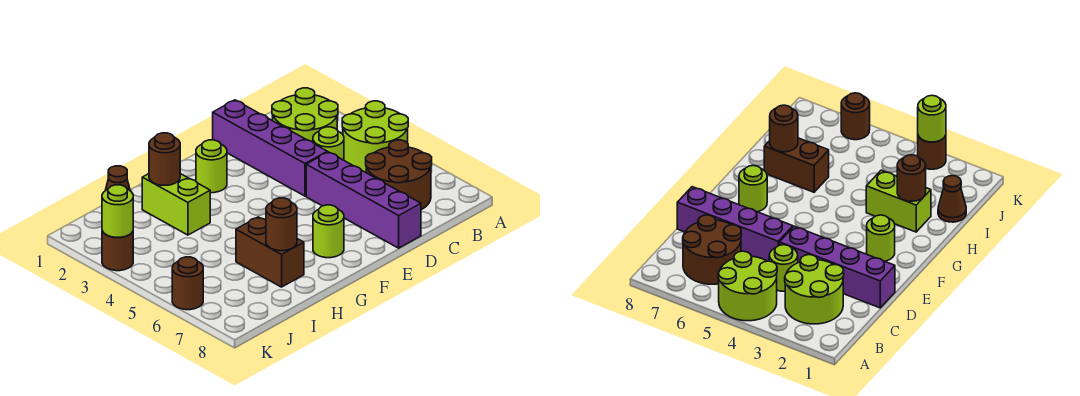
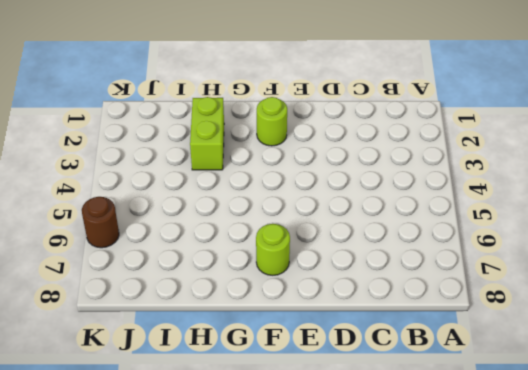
none -> lime 2x2 round brick [342,101,408,172]
none -> lime 2x2 round brick [272,88,338,142]
none -> brown 2x2 round brick [366,140,432,210]

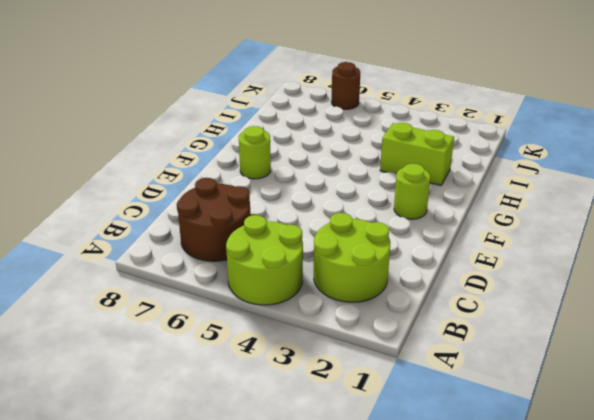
none -> lime 1x1 round brick [313,127,344,160]
none -> purple 1x4 brick [213,100,327,196]
none -> purple 1x4 brick [306,152,421,248]

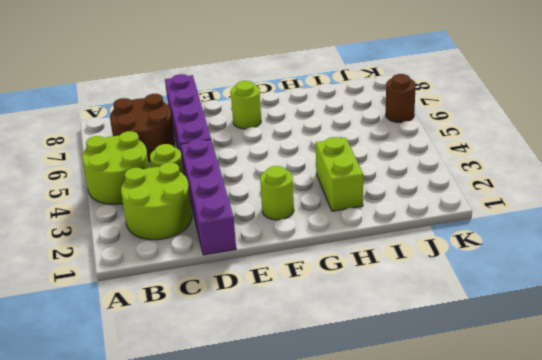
none -> brown 1x2 brick [236,217,304,287]
none -> brown 1x1 cone [105,166,130,191]
none -> brown 1x1 round brick [102,231,133,271]

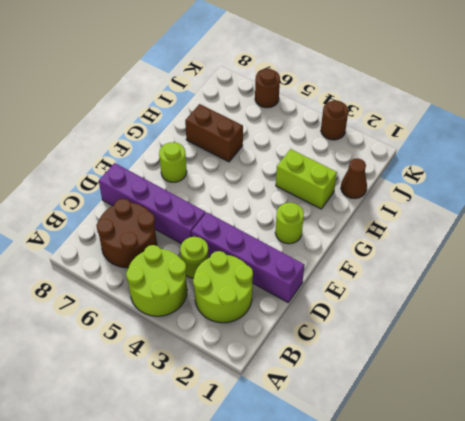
none -> brown 1x1 round brick [149,133,180,185]
none -> brown 1x1 round brick [266,198,297,251]
none -> lime 1x1 round brick [102,185,133,237]

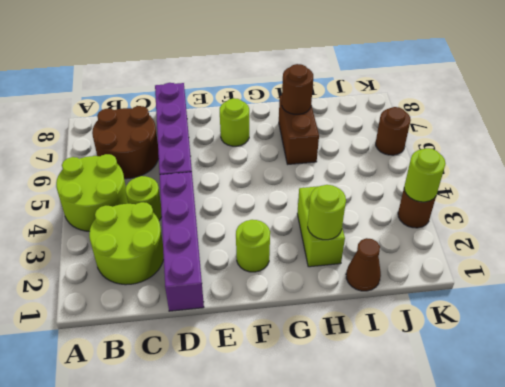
lime 1x1 round brick [308,185,346,240] -> brown 1x1 round brick [149,133,180,185]

